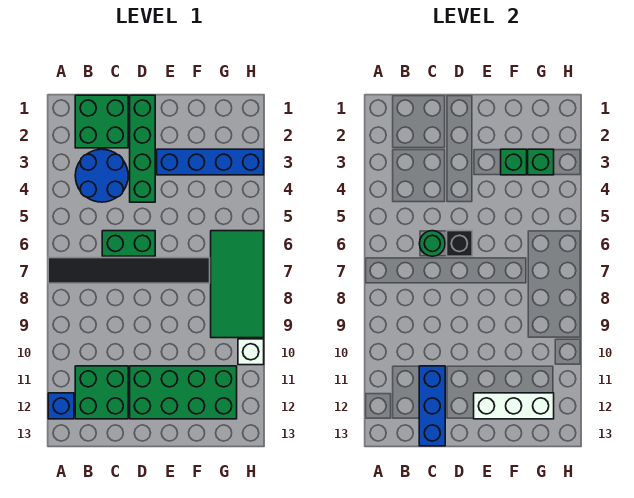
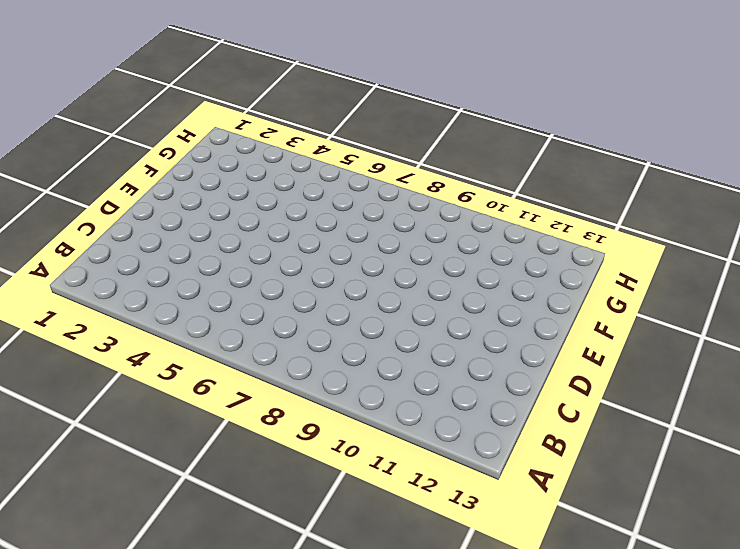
none -> black 1x6 tile [48,258,210,283]
none -> blue 1x1 brick [48,393,74,419]
none -> green 2x2 brick [75,95,128,148]

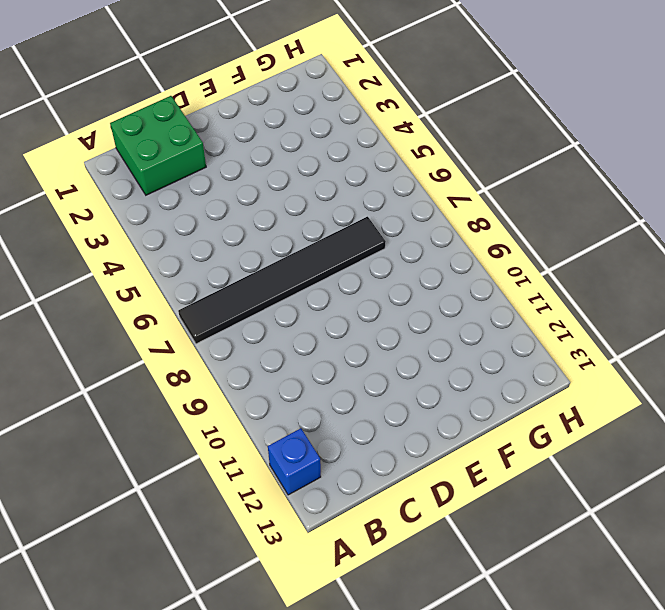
none -> blue 2x2 round brick [75,149,128,202]
none -> green 2x2 brick [75,366,128,419]
none -> green 1x2 brick [102,231,155,256]

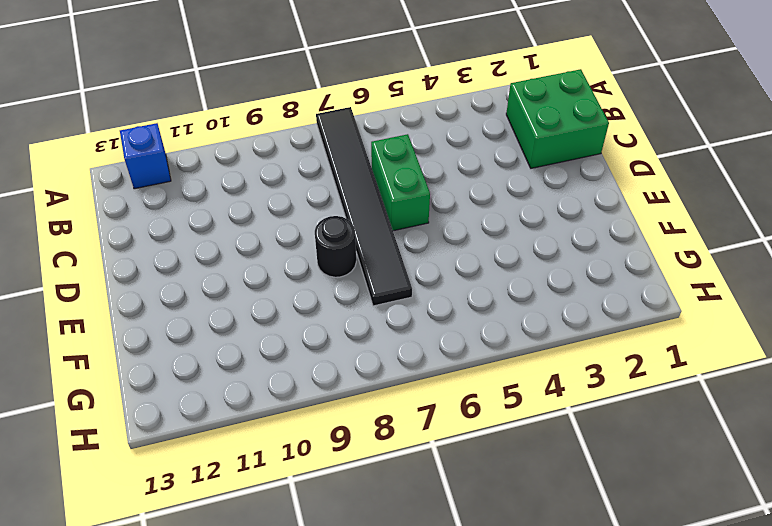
black 1x1 round brick [315,216,356,277] -> none
none -> blue 2x2 round brick [75,149,128,202]
none -> green 2x2 brick [75,366,128,419]
none -> green 1x4 brick [130,95,155,202]

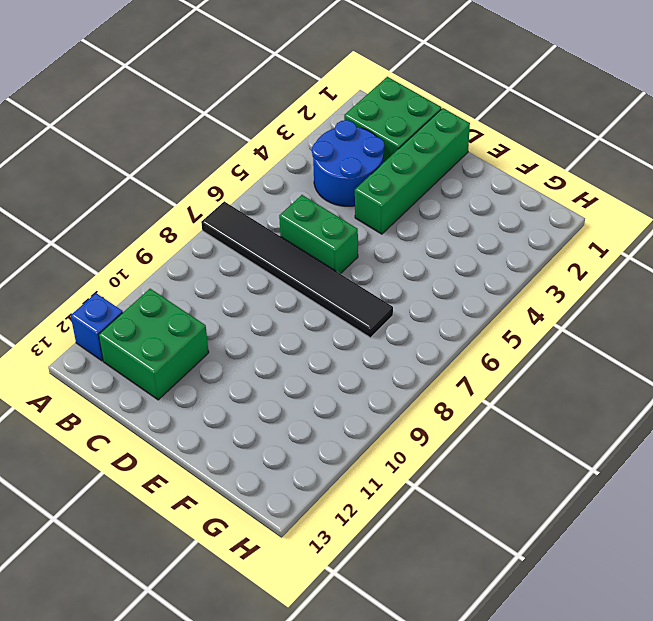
none -> green 2x4 brick [130,366,237,419]
none -> blue 1x4 brick [157,149,264,175]
none -> green 2x4 tile [211,231,264,338]

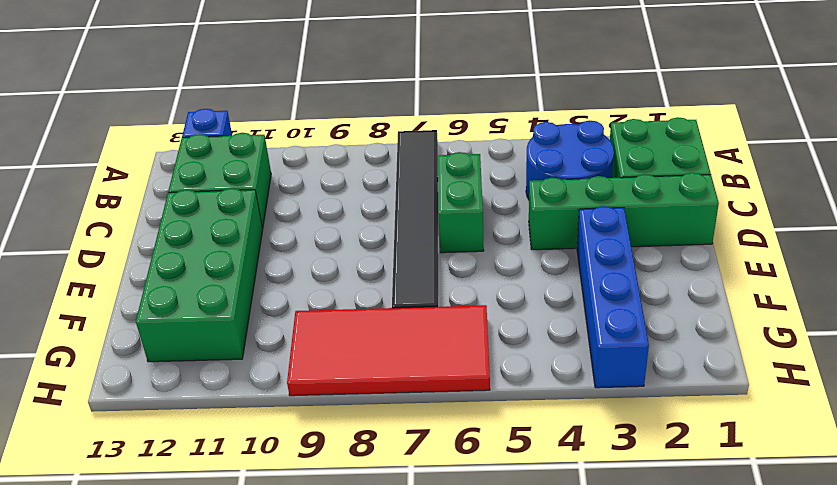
red 2x4 tile [287,305,490,396] -> green 2x4 tile [211,231,264,338]
none -> white 1x1 brick [238,339,264,365]
none -> green 1x1 round brick [420,231,445,256]
none -> blue 1x3 brick [419,366,445,446]

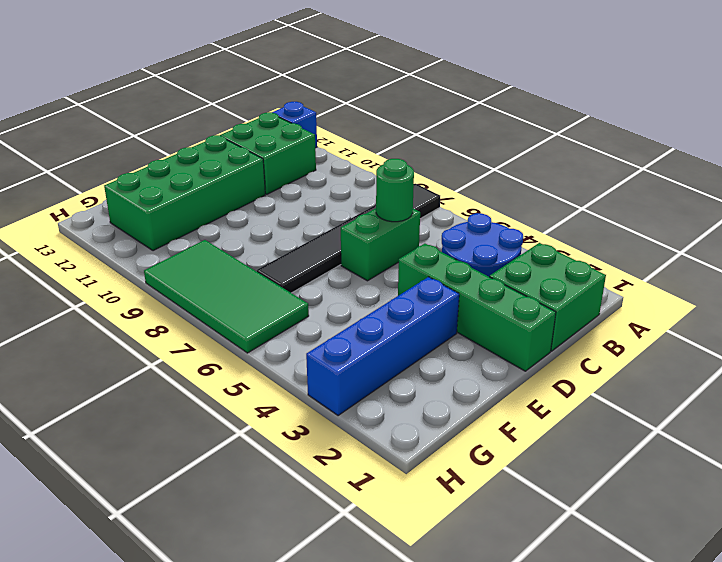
none -> white 1x1 brick [238,339,264,365]
none -> blue 1x3 brick [419,366,445,446]
none -> black 1x1 brick [447,231,472,256]

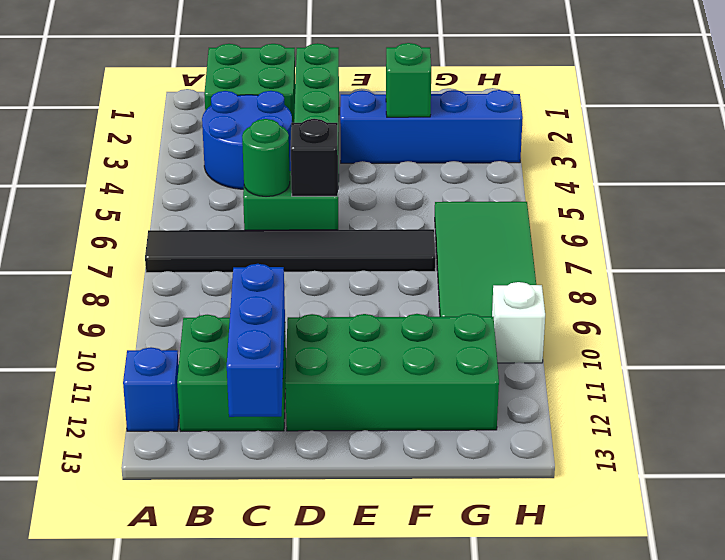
none -> white 1x3 brick [474,393,554,419]
none -> green 1x1 brick [528,149,554,175]

